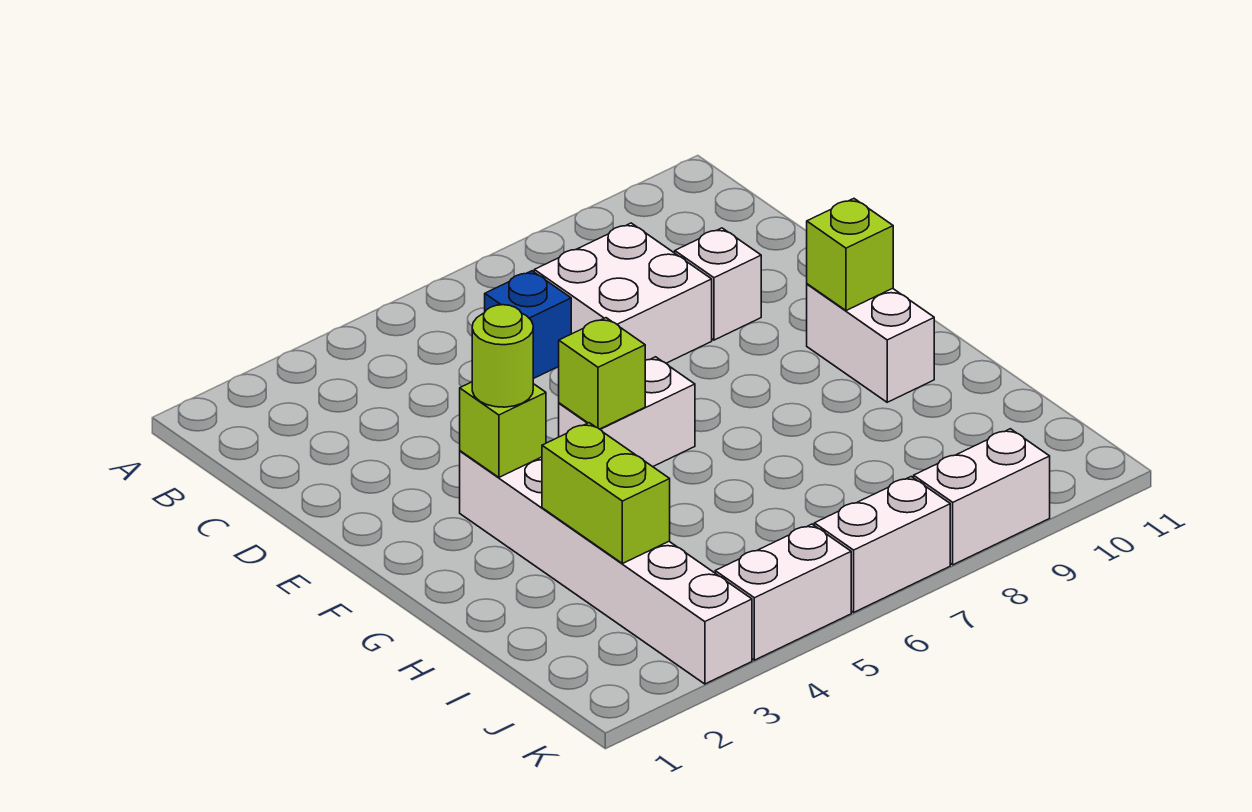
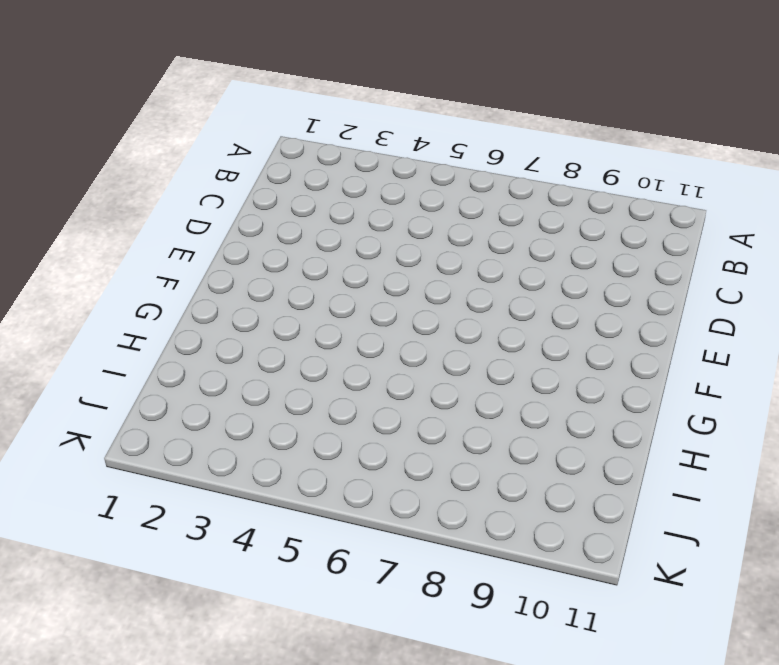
none -> blue 1x1 brick [485,271,571,379]
none -> white 2x2 brick [534,223,712,363]
none -> white 1x1 brick [675,228,761,340]

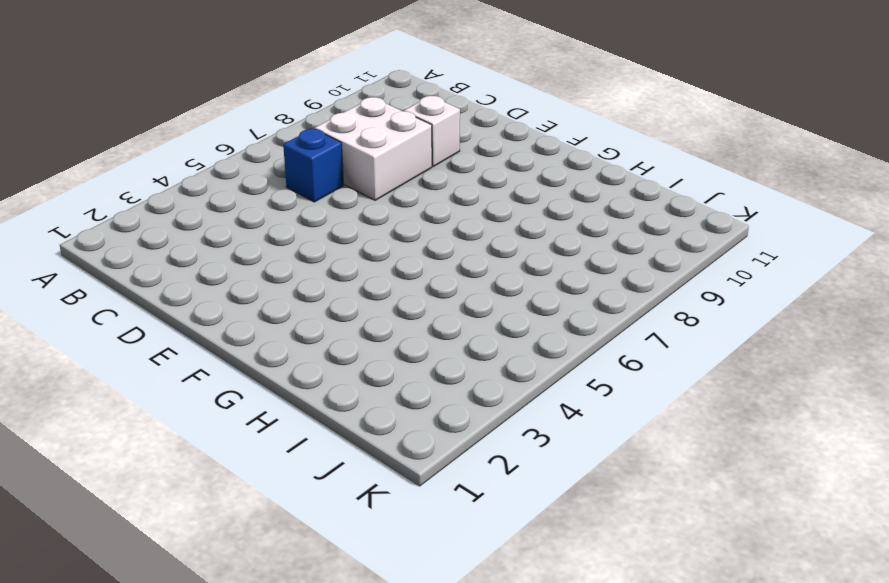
none -> white 1x6 brick [460,451,752,684]
none -> white 1x2 brick [559,357,695,467]
none -> white 1x2 brick [807,284,934,402]

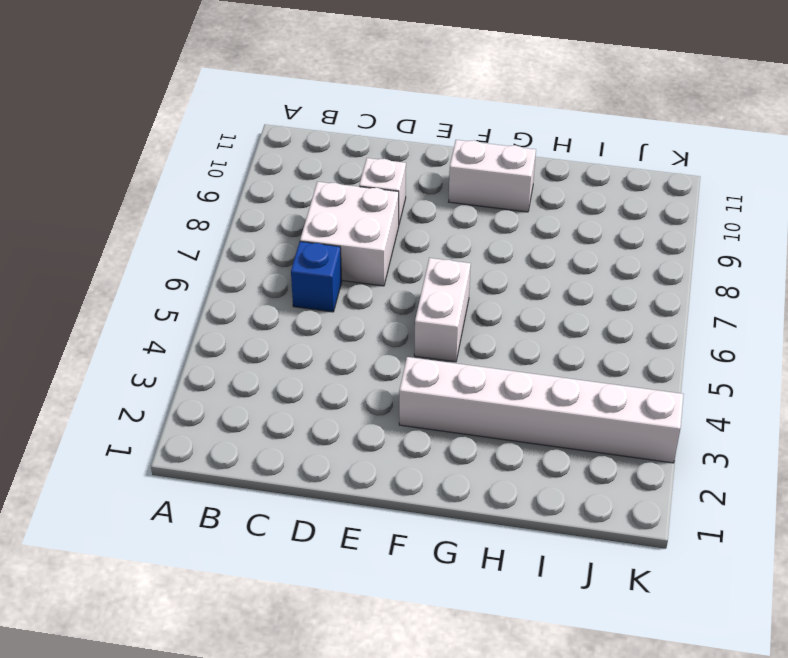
none -> white 1x2 brick [715,524,851,660]
none -> white 1x2 brick [814,477,950,612]
none -> white 1x2 brick [914,429,1050,565]

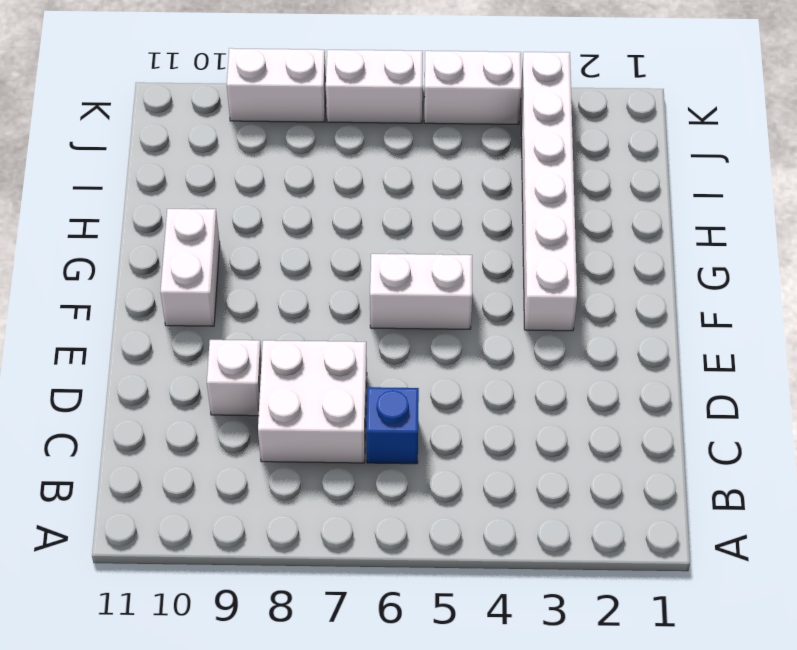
none -> lime 1x1 brick [460,382,546,477]
none -> lime 1x1 brick [559,318,645,429]
none -> lime 1x1 brick [807,199,893,311]

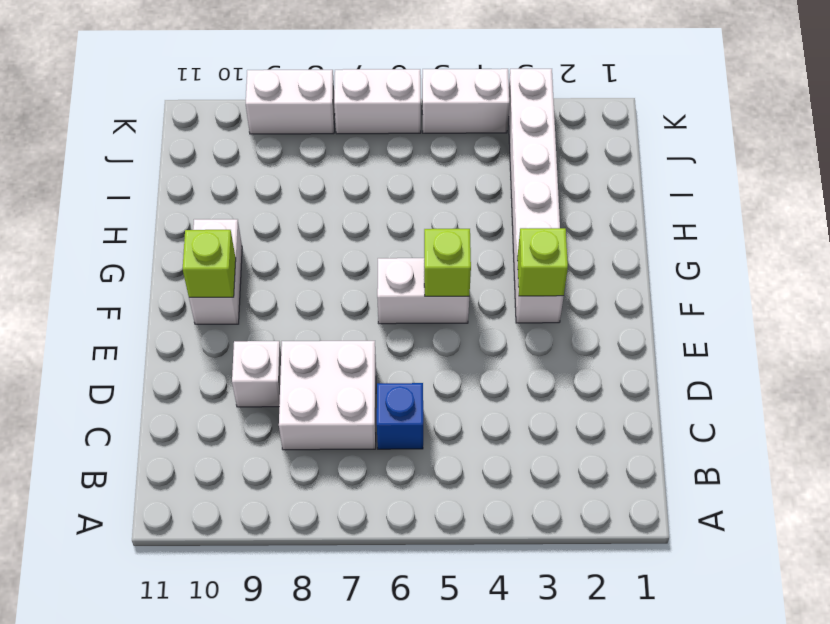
none -> lime 1x2 brick [542,423,670,564]
none -> lime 1x1 round brick [472,305,533,407]

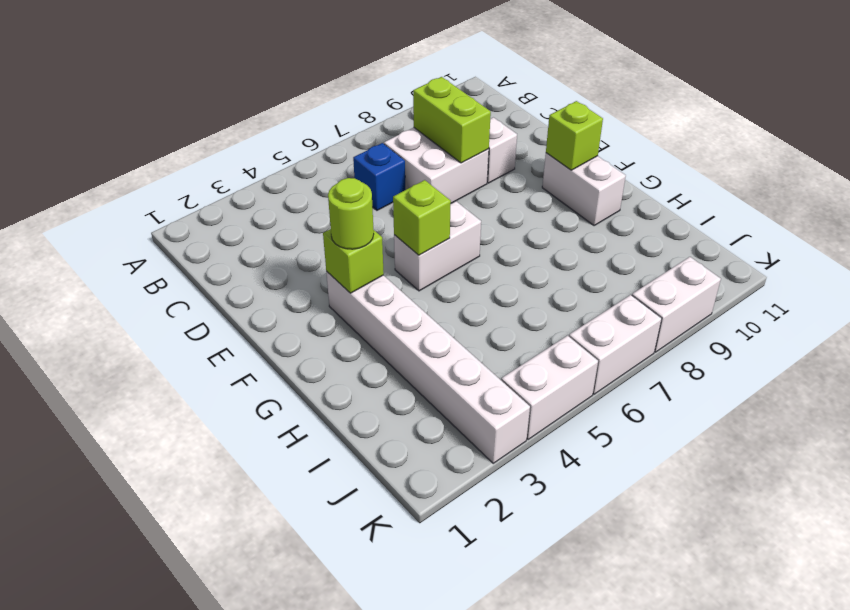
lime 1x2 brick [413,77,491,163] -> lime 1x2 brick moved to [542,423,670,564]

